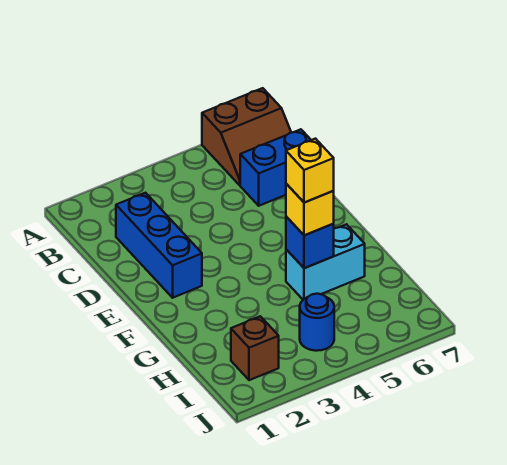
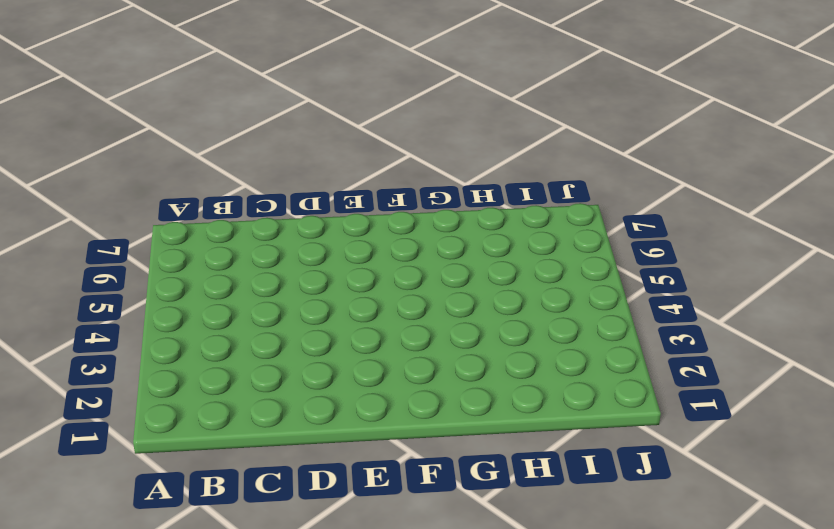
none -> brown 2x2 slope [202,88,291,185]
none -> blue 1x3 brick [116,193,202,298]

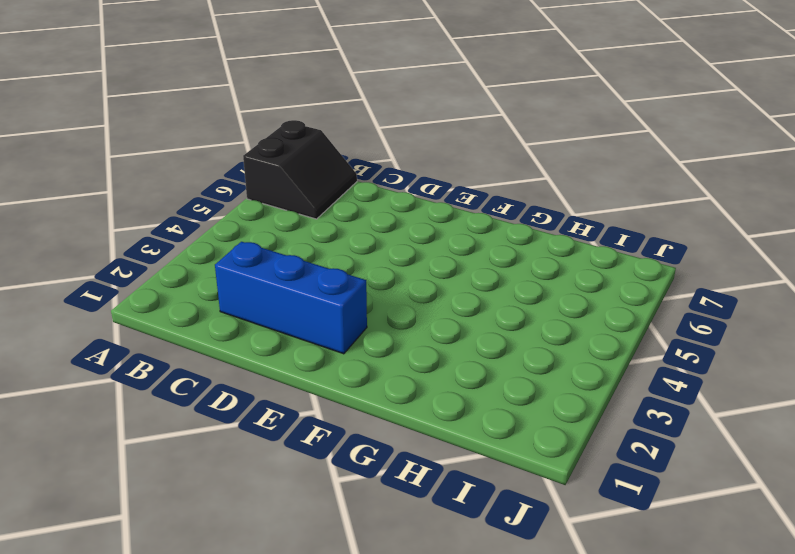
black 2x2 slope [243,120,357,219] -> brown 2x2 slope [202,88,291,185]
none -> blue 1x2 brick [240,129,311,206]
none -> cyan 1x2 brick [286,224,365,299]

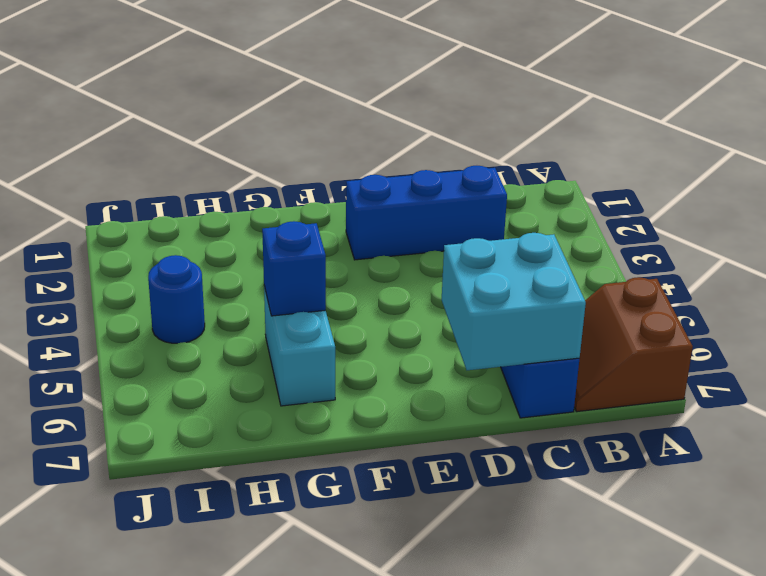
cyan 2x2 brick [442,233,586,370] -> none
none -> brown 1x1 brick [231,316,279,380]
none -> yellow 1x1 brick [286,184,334,235]

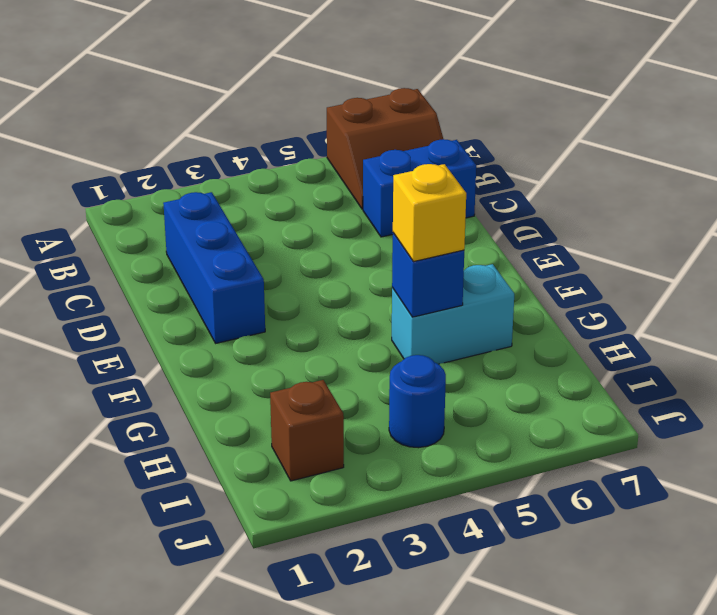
none -> yellow 1x1 brick [286,139,334,203]

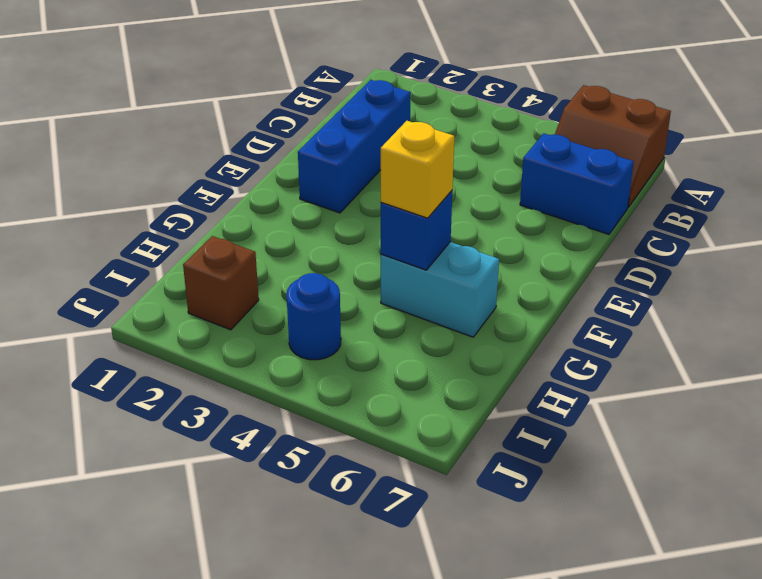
none -> yellow 1x1 brick [286,139,334,203]

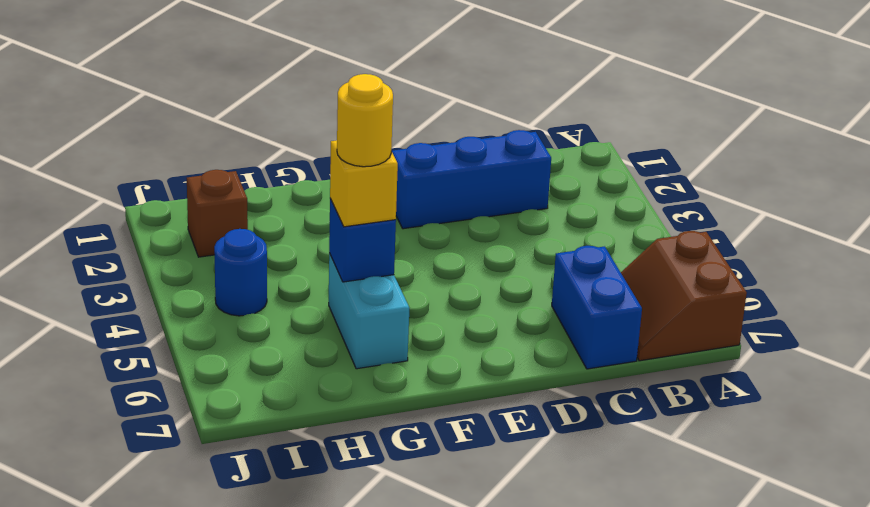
yellow 1x1 round brick [337,74,393,167] -> yellow 1x1 brick [286,139,334,203]

